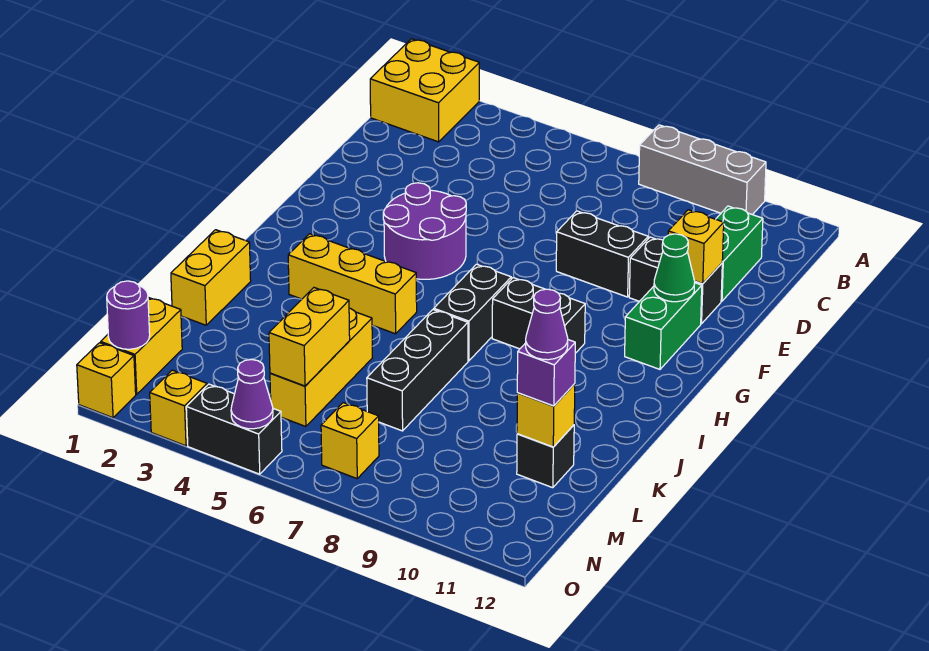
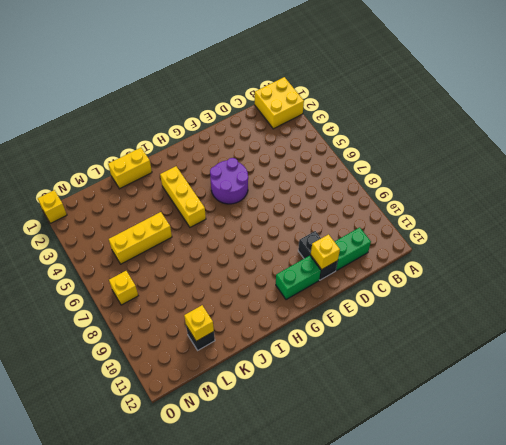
none -> grey 1x3 brick [639,125,766,215]
none -> black 1x2 brick [556,211,648,297]
none -> black 1x2 brick [434,264,511,361]

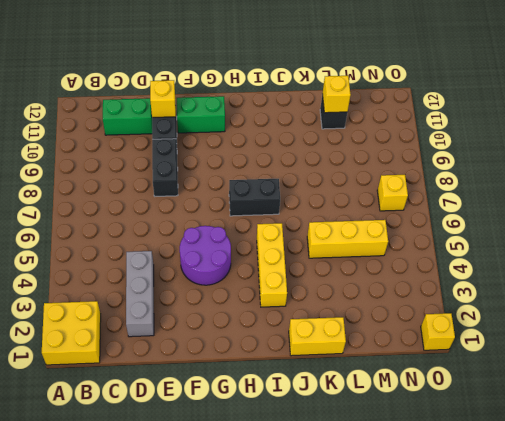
grey 1x3 brick [126,251,154,337] -> grey 1x3 brick moved to [639,125,766,215]
none -> black 1x2 brick [492,278,585,353]
none -> black 1x3 brick [367,310,468,431]
none -> yellow 1x2 brick [101,297,182,394]

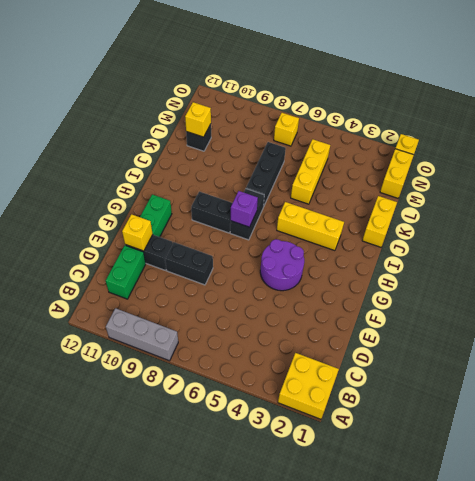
purple 1x1 brick [231,191,258,227] -> purple 1x1 brick moved to [517,340,575,406]
none -> yellow 1x1 brick [150,370,207,446]
none -> black 1x2 brick [186,384,282,474]
none -> green 1x1 cone [654,234,695,302]

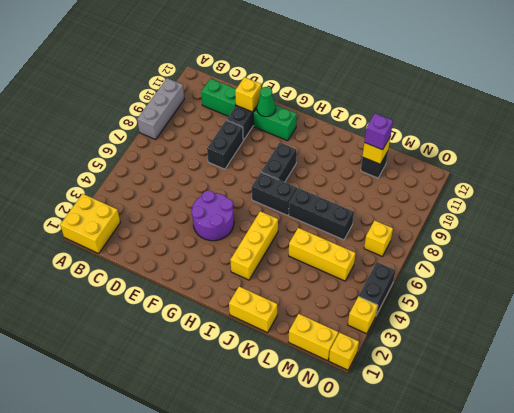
none -> yellow 1x2 brick [269,288,350,386]
none -> purple 1x1 round brick [107,281,150,349]
none -> purple 1x1 cone [231,360,273,429]

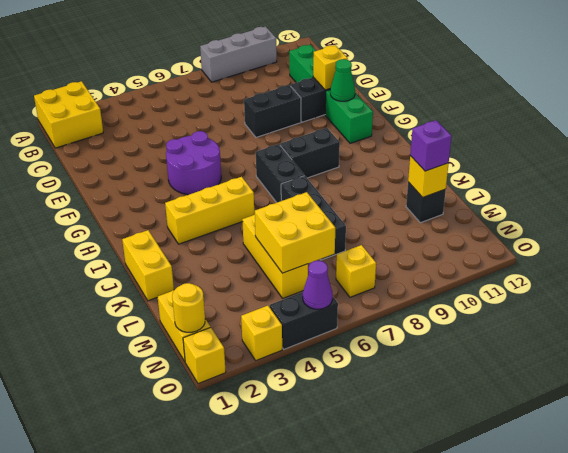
yellow 2x2 brick [254,192,335,273] -> yellow 1x2 brick [269,288,350,386]
yellow 1x1 round brick [172,283,205,332] -> purple 1x1 round brick [107,281,150,349]
none -> purple 1x1 cone [526,289,568,360]

